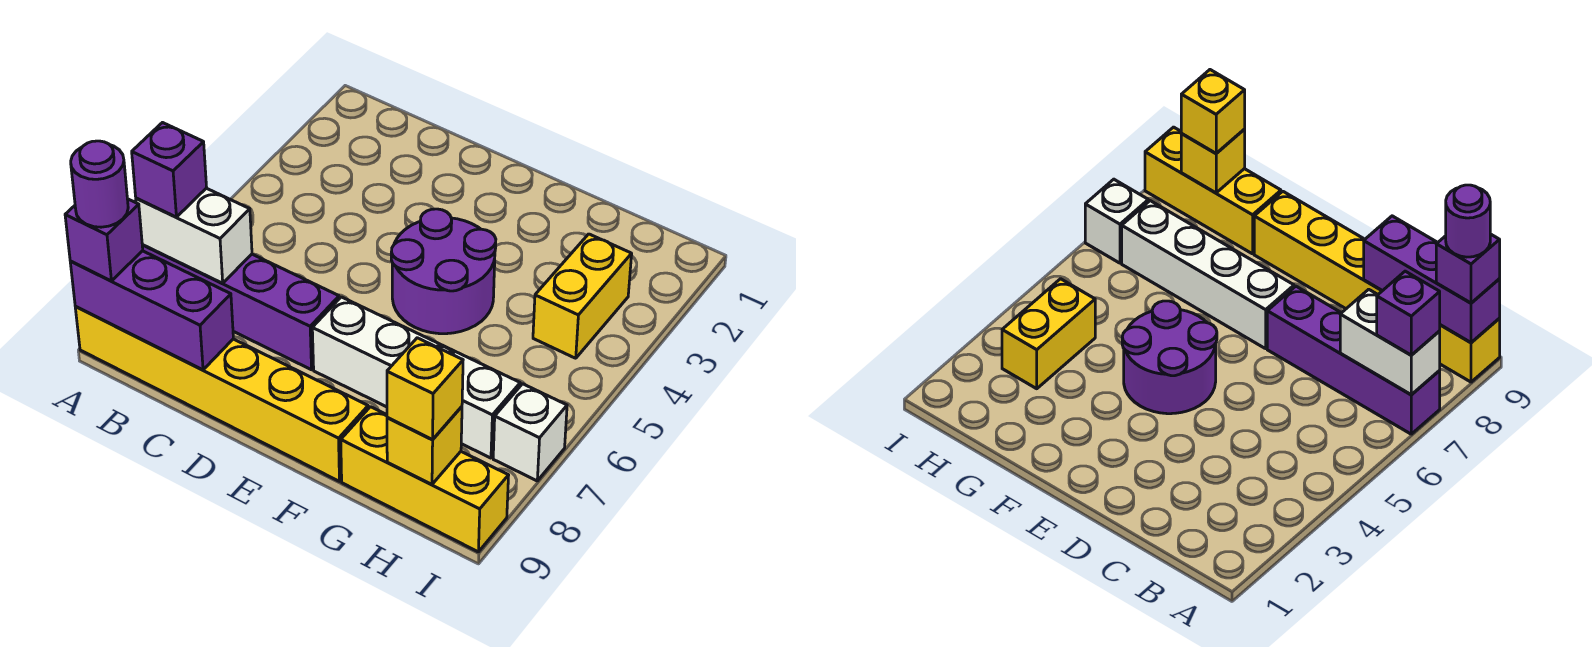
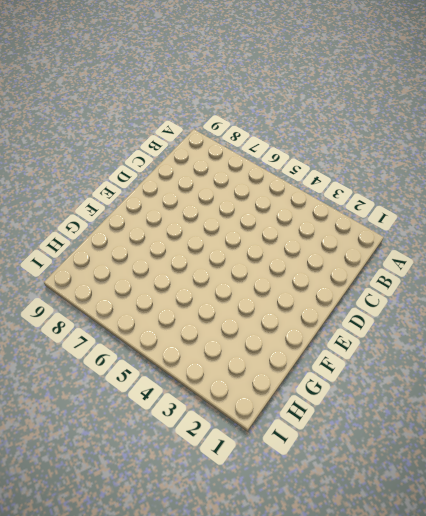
none -> purple 1x4 brick [142,245,339,370]
none -> yellow 1x6 brick [75,307,368,481]
none -> purple 2x2 round brick [391,209,496,334]

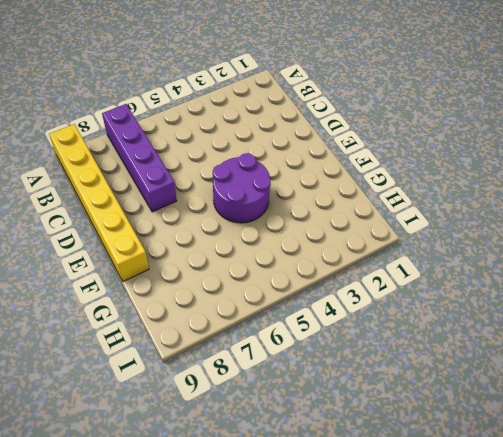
none -> white 1x4 brick [312,297,520,458]
none -> yellow 1x3 brick [341,407,509,552]
none -> yellow 1x2 brick [533,234,632,358]

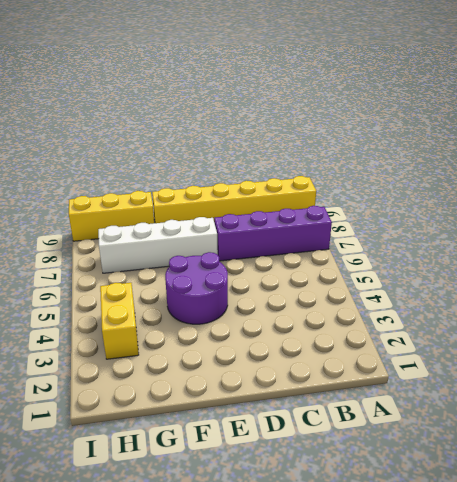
none -> white 1x1 brick [493,384,567,481]
none -> white 1x2 brick [136,188,252,283]
none -> purple 1x3 brick [70,251,233,370]

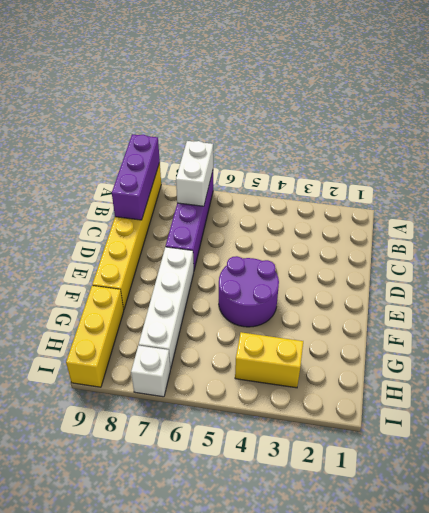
none -> yellow 1x1 brick [387,407,462,484]
none -> purple 1x1 brick [132,123,207,217]
none -> purple 1x1 brick [65,199,143,281]

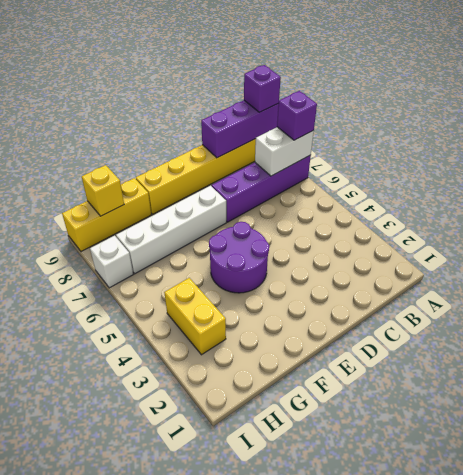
none -> yellow 1x1 brick [387,338,463,440]
none -> purple 1x1 round brick [71,141,128,227]

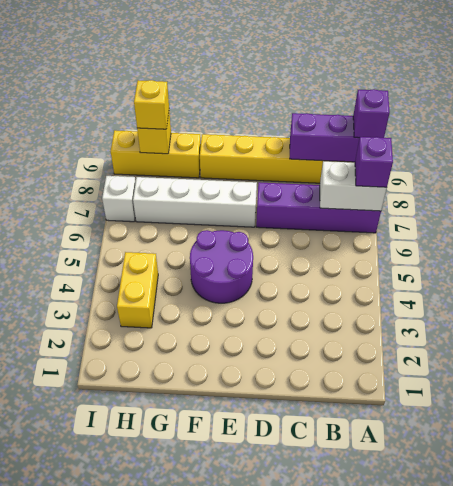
none -> purple 1x1 round brick [71,141,128,227]

